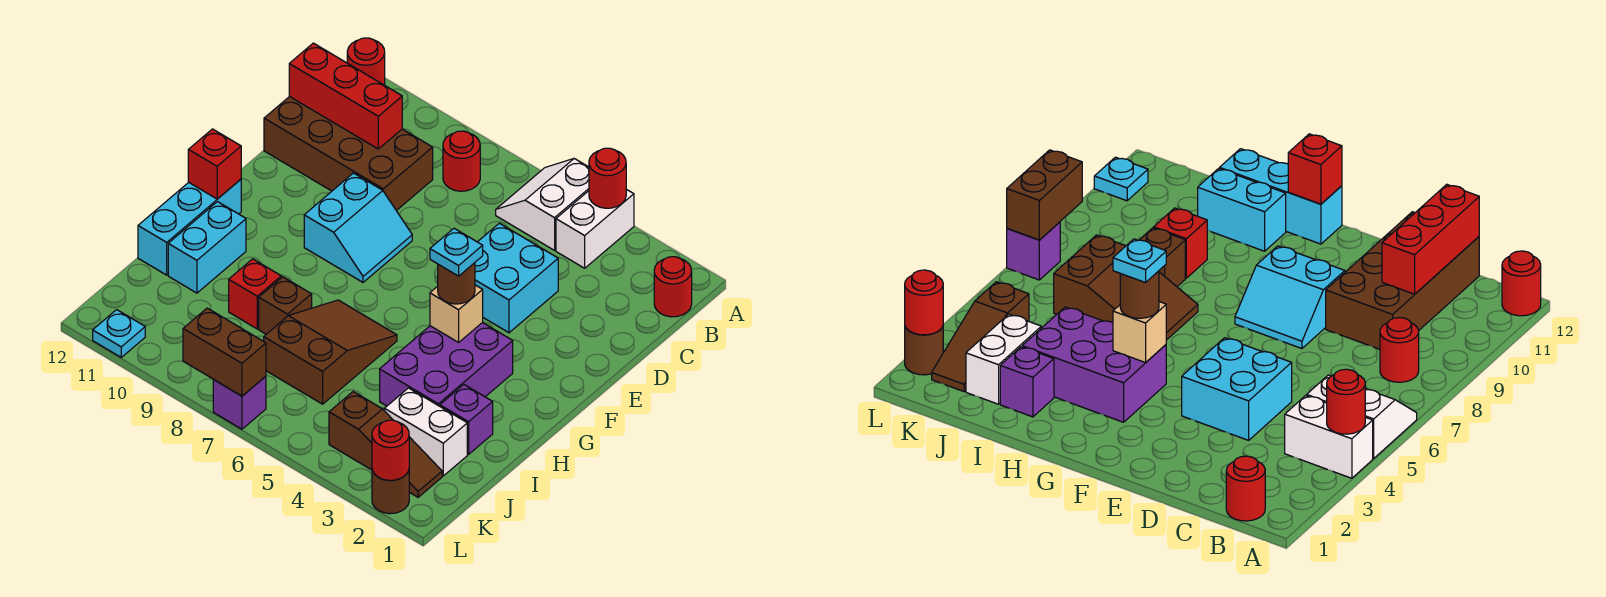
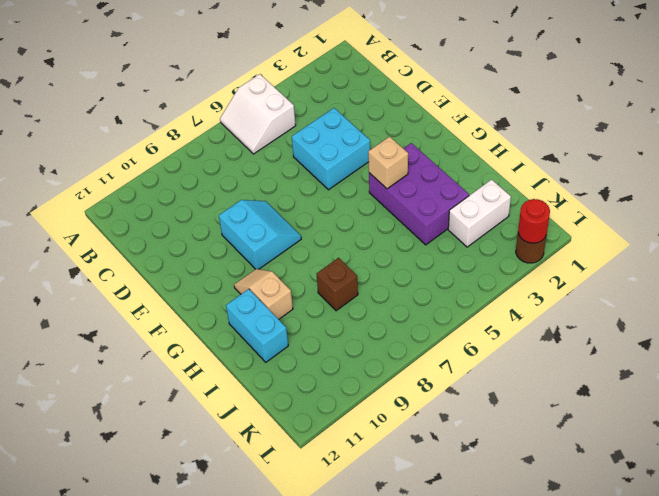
tan 1x2 slope [234,269,293,319] -> none
none -> white 1x2 brick [556,189,634,268]
none -> red 1x1 round brick [347,38,385,85]
none -> red 1x1 round brick [654,257,692,317]

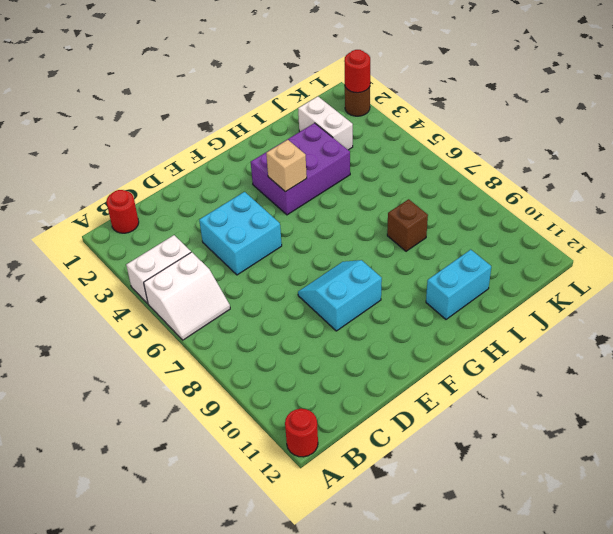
none -> red 1x1 round brick [443,131,480,191]
none -> brown 2x4 brick [264,96,433,211]
none -> cyan 1x3 brick [138,179,241,275]

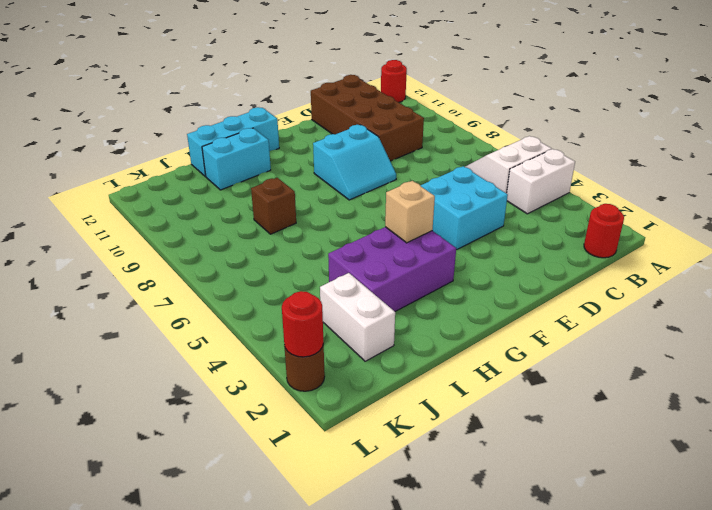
none -> red 1x1 round brick [443,131,480,191]
none -> brown 2x3 slope [264,300,397,404]
none -> purple 1x1 brick [440,385,493,454]

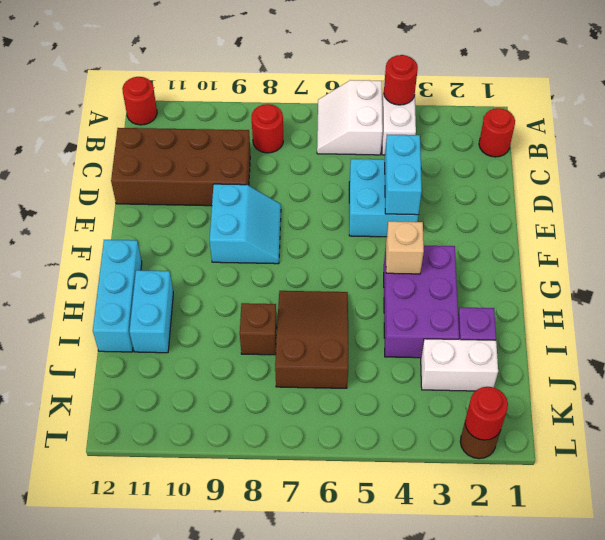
cyan 1x2 brick [385,135,422,215] -> none
none -> red 1x1 brick [229,259,281,329]
none -> brown 1x3 slope [329,392,442,497]
none -> purple 1x1 brick [213,376,266,429]

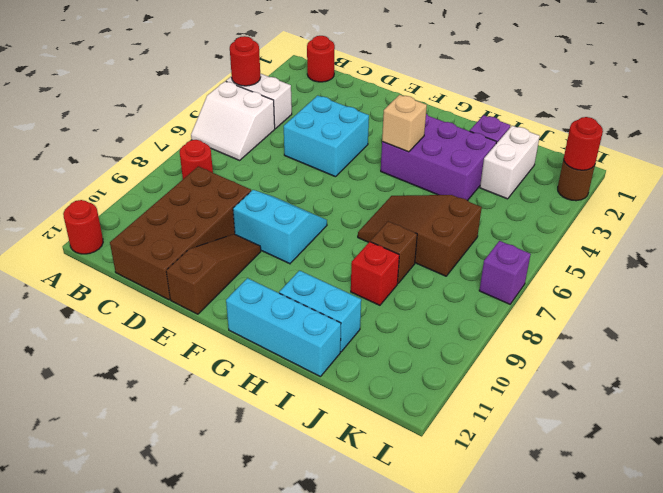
brown 1x3 slope [166,234,261,314] -> brown 1x3 slope moved to [329,392,442,497]
none -> cyan 1x1 plate [93,310,145,357]
none -> red 1x3 brick [289,43,402,149]
none -> red 1x1 brick [188,129,241,199]

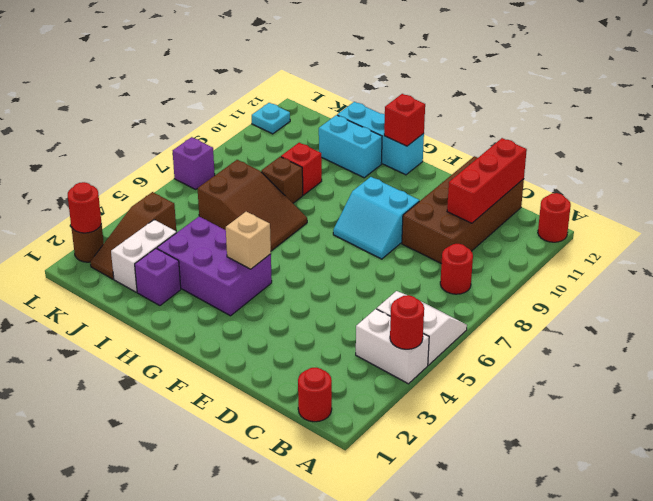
none -> cyan 2x2 brick [475,223,558,333]
none -> brown 1x2 brick [183,308,266,396]
none -> brown 1x1 round brick [438,263,475,304]

